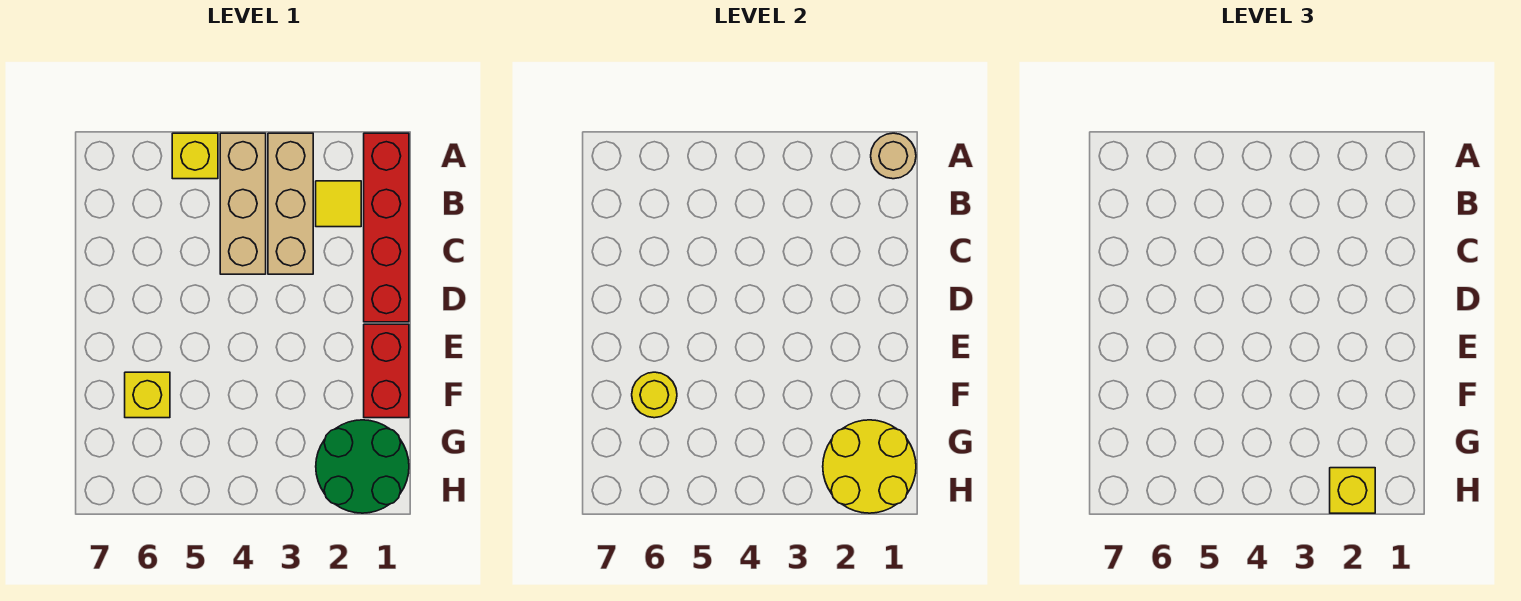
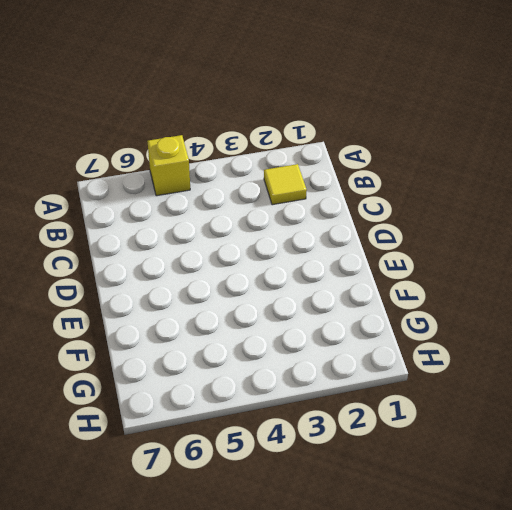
none -> red 1x4 brick [364,133,409,322]
none -> tan 1x3 brick [268,133,313,274]
none -> tan 1x3 brick [220,133,266,274]

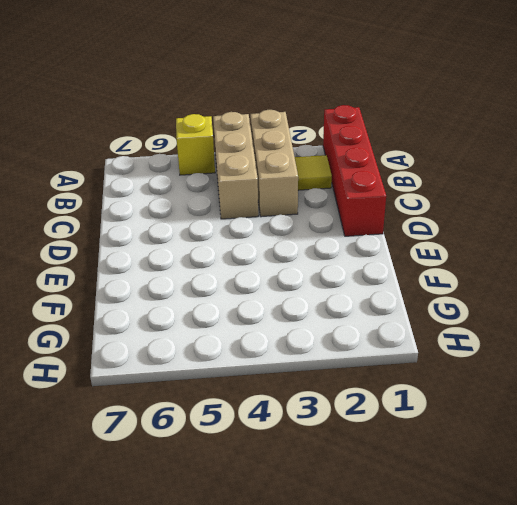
none -> red 1x2 brick [364,324,409,418]
none -> yellow 1x1 brick [125,372,170,418]
none -> green 2x2 round brick [316,420,409,513]

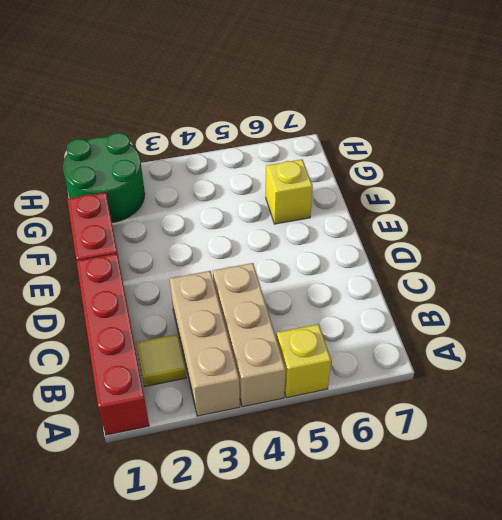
none -> tan 1x1 round brick [871,133,916,179]
none -> yellow 1x1 round brick [632,372,677,418]
none -> yellow 2x2 round brick [823,420,916,513]

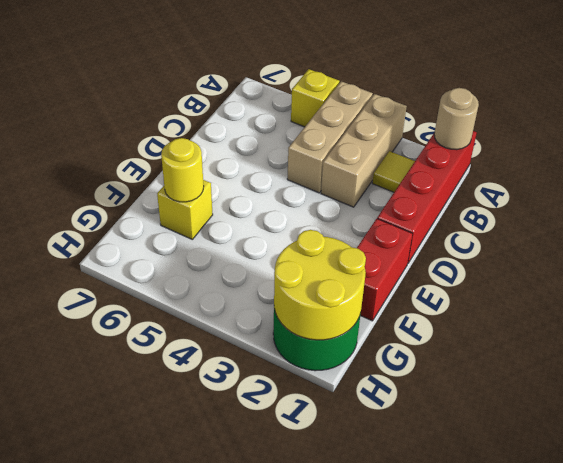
none -> yellow 1x1 brick [1330,468,1375,513]

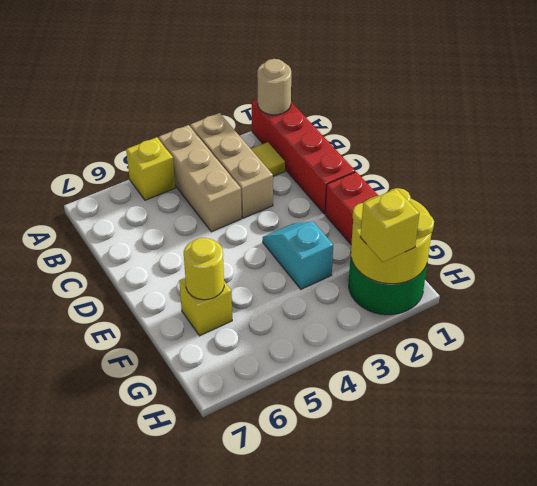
cyan 1x2 slope [263,221,333,289] -> none

